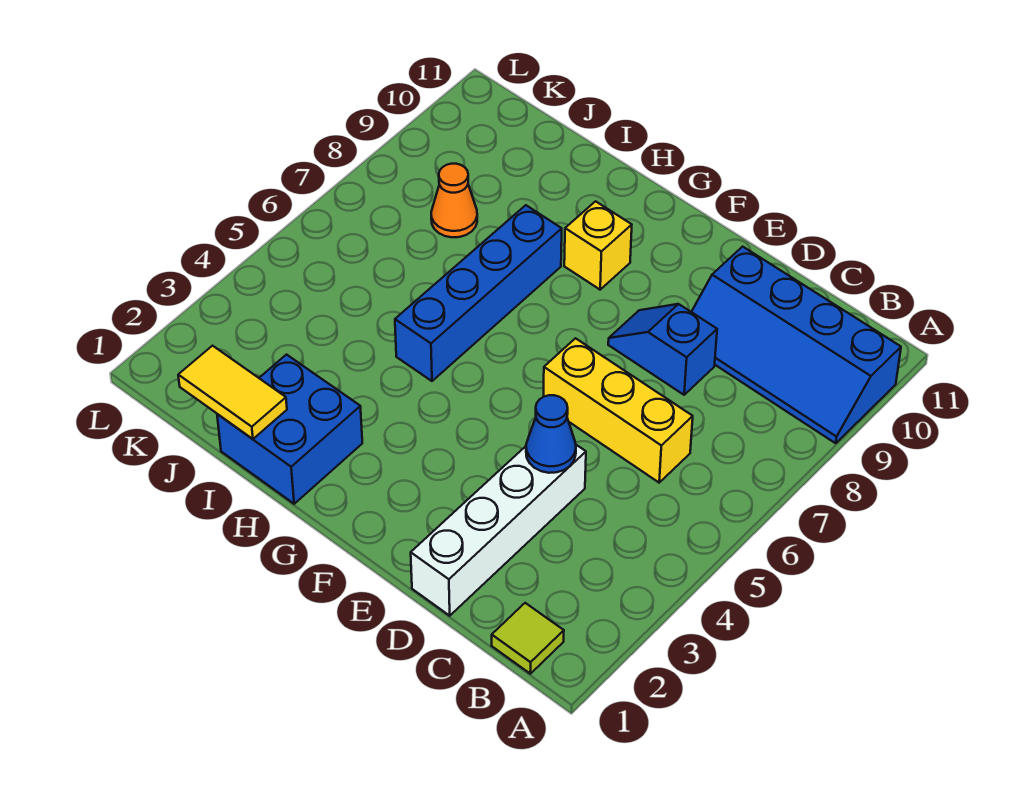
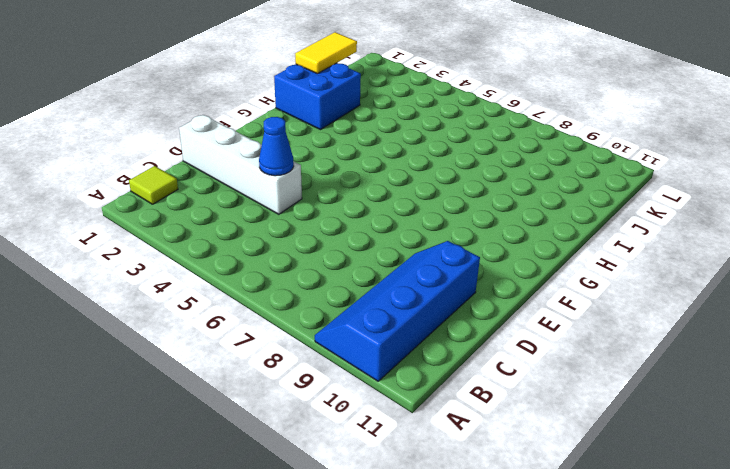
none -> yellow 1x3 brick [544,338,693,483]
none -> blue 1x2 slope [608,304,717,395]

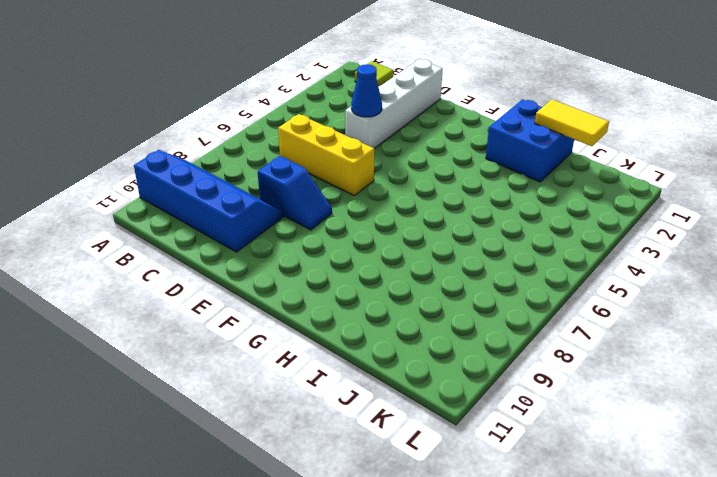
none -> yellow 1x1 brick [564,201,632,290]
none -> blue 1x4 brick [395,205,562,381]

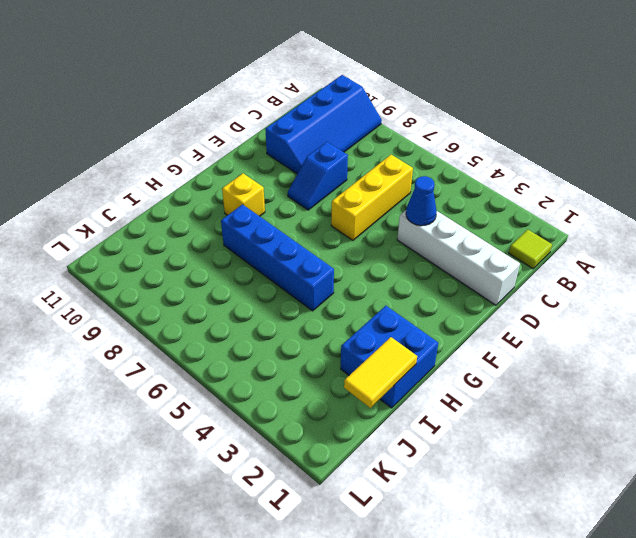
none -> orange 1x1 cone [431,164,477,237]

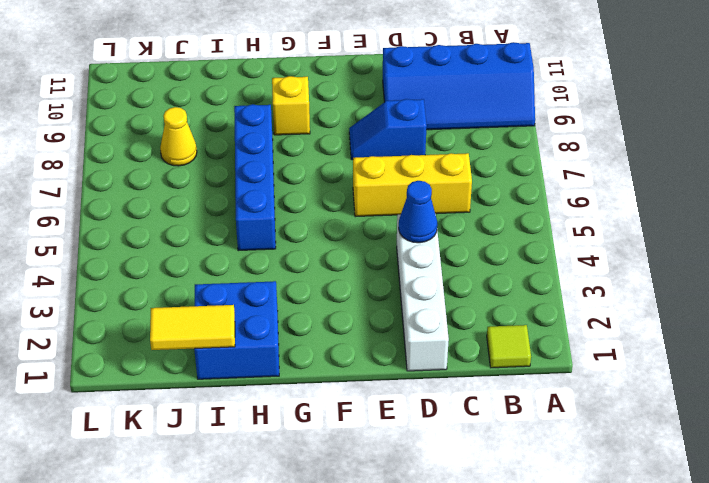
yellow 1x1 cone [160,107,197,166] -> orange 1x1 cone [431,164,477,237]

